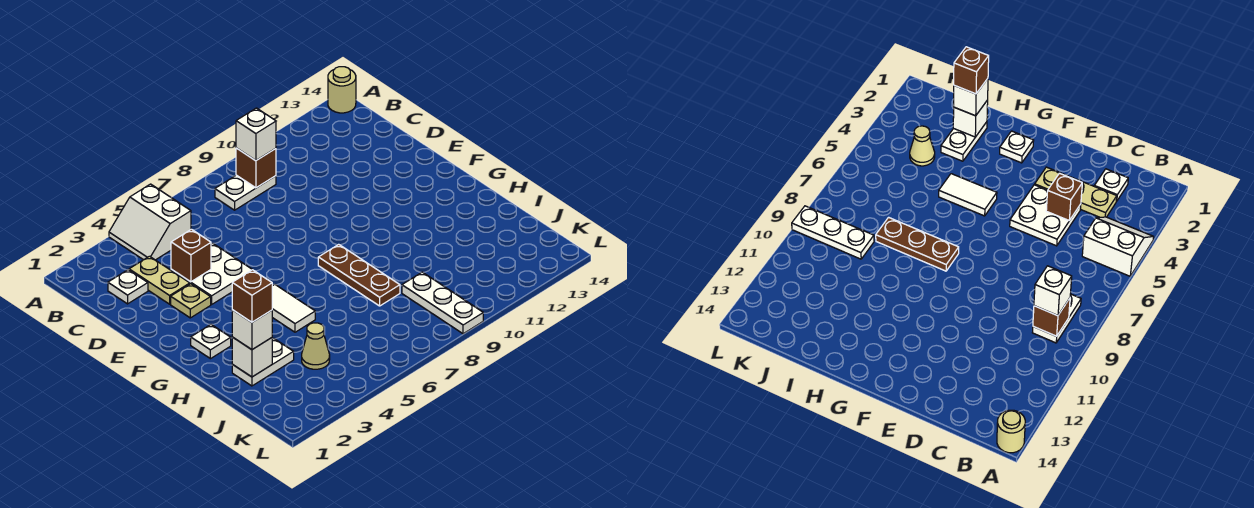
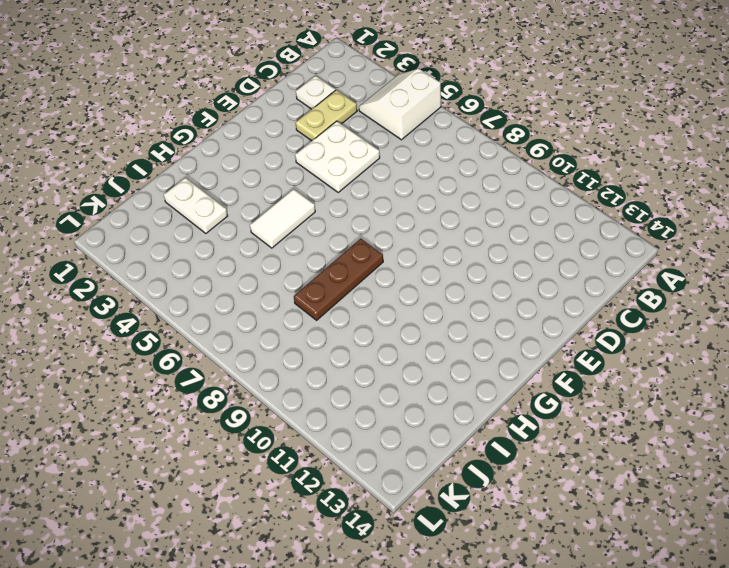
none -> tan 1x1 round brick [328,67,356,113]
none -> white 1x2 plate [215,175,276,210]
none -> tan 1x1 plate [171,284,211,318]

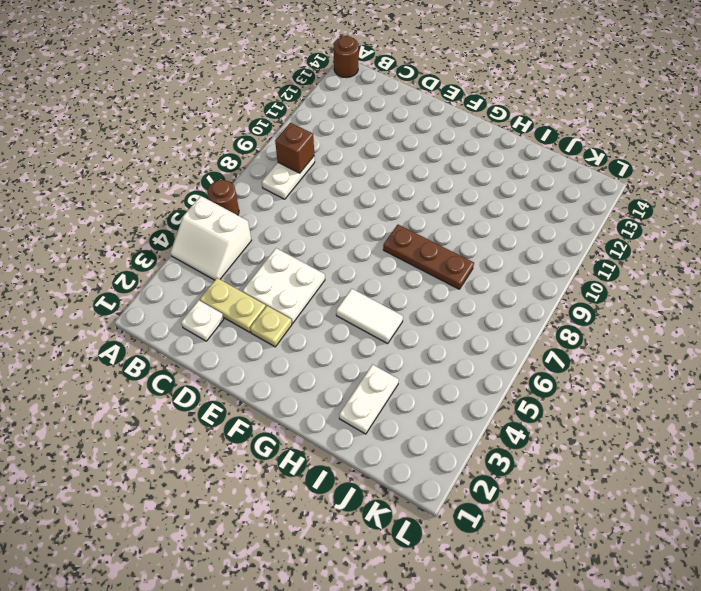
brown 1x1 round brick [207,180,239,215] -> none
brown 1x1 round brick [334,36,359,78] -> tan 1x1 round brick [328,67,356,113]
none -> white 1x1 plate [191,324,231,359]
none -> tan 1x1 cone [302,323,330,369]
none -> white 1x3 plate [402,272,483,334]

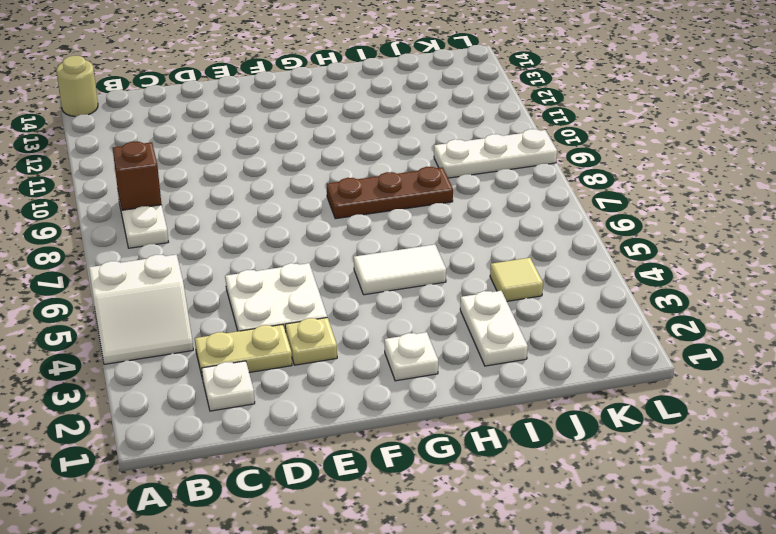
tan 1x1 tile [490,258,543,301] -> tan 1x1 cone [302,323,330,369]
none -> brown 1x1 brick [171,229,211,282]
none -> white 1x1 brick [232,337,272,377]
none -> white 1x1 brick [236,108,276,161]

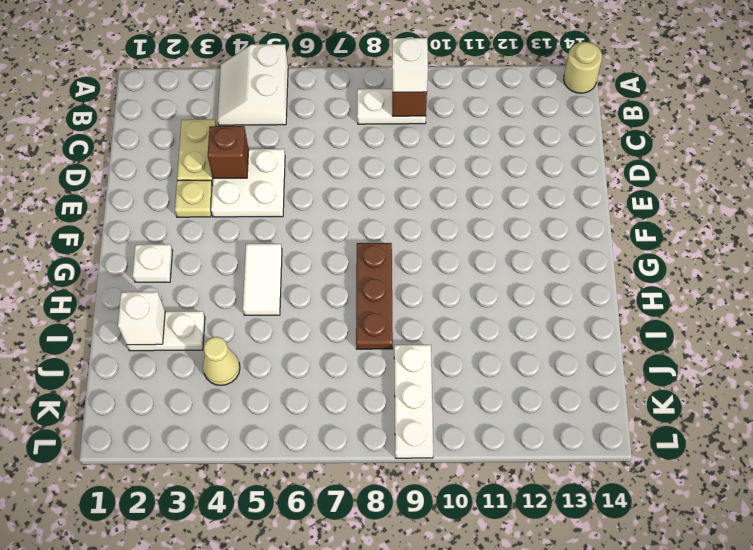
none -> white 1x1 plate [108,270,148,304]
none -> white 1x1 brick [232,310,272,350]
none -> brown 1x1 brick [232,270,272,322]

